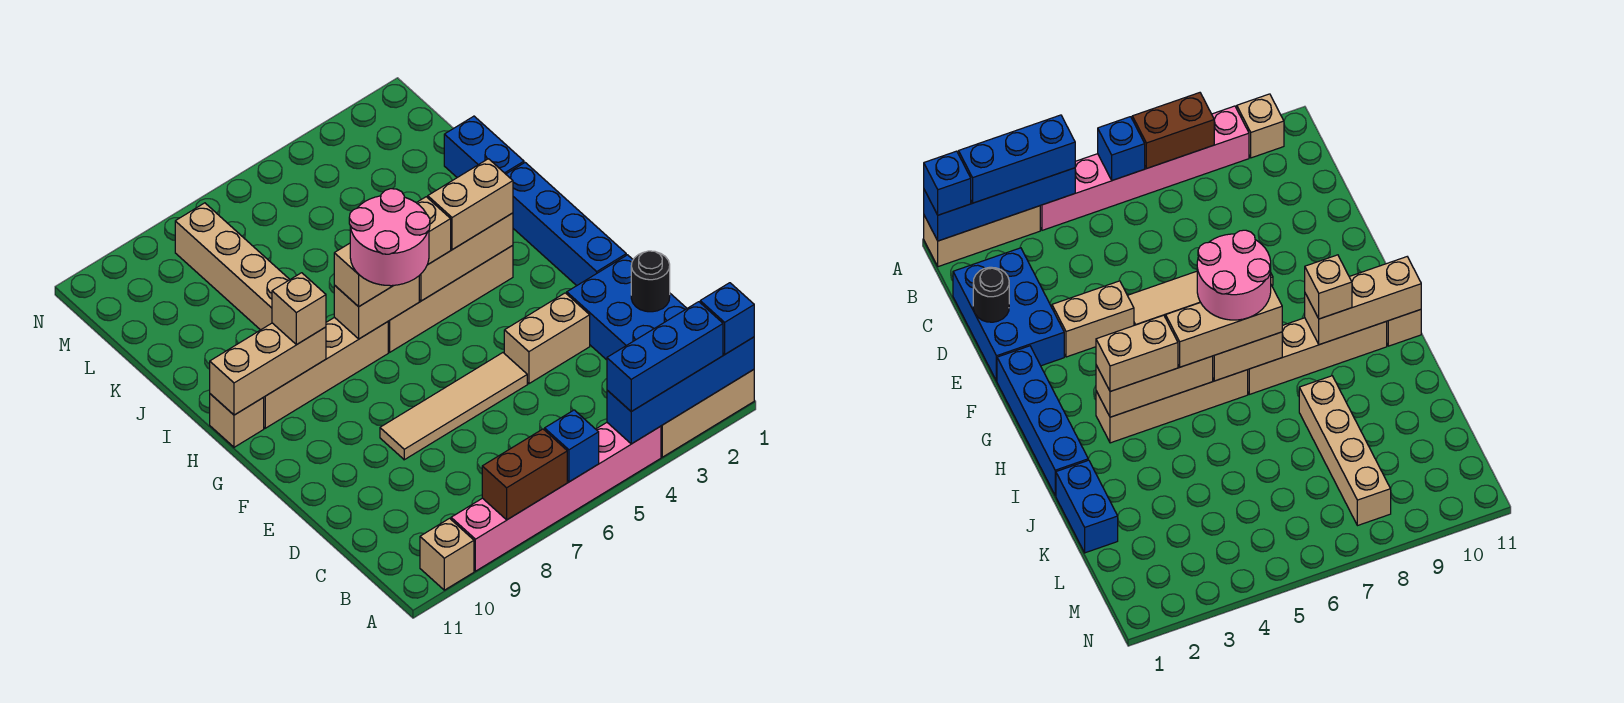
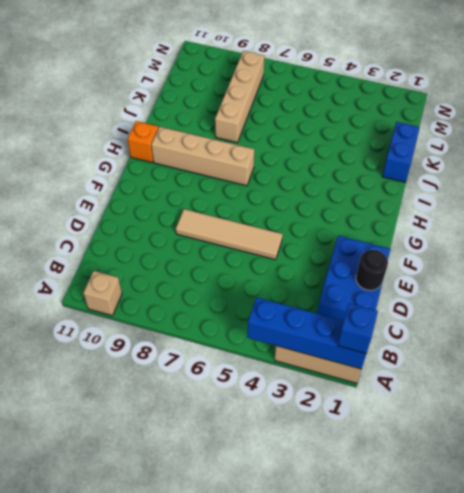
orange 1x1 brick [128,121,158,163] -> tan 1x1 brick [210,394,264,447]
none -> pink 1x6 brick [451,423,661,571]
none -> tan 1x2 brick [504,293,590,384]
none -> blue 1x4 brick [506,163,626,286]

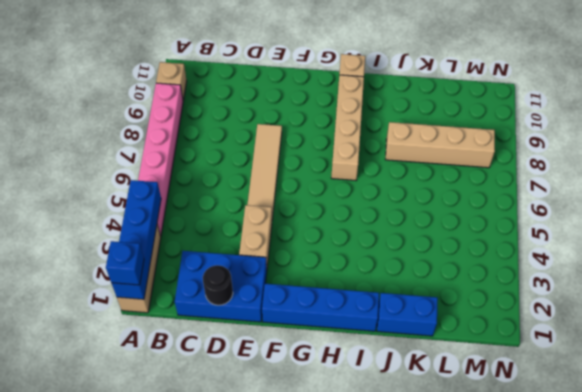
none -> tan 1x4 brick [388,245,513,352]
none -> blue 1x1 brick [545,410,599,482]
none -> brown 1x2 brick [482,429,567,520]

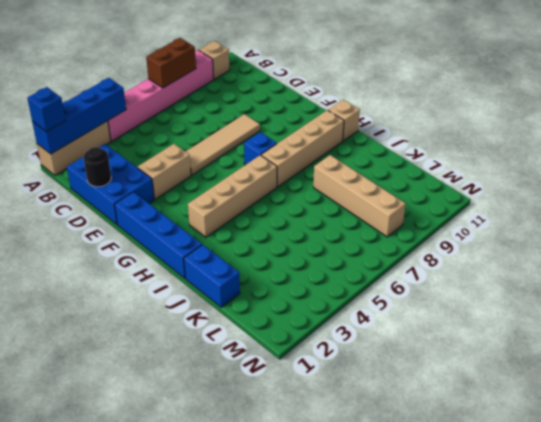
blue 1x1 brick [244,132,277,165] -> blue 1x1 brick moved to [545,410,599,482]
none -> tan 1x3 brick [419,213,513,301]
none -> tan 1x2 brick [334,276,419,339]
none -> tan 1x3 brick [210,323,326,415]

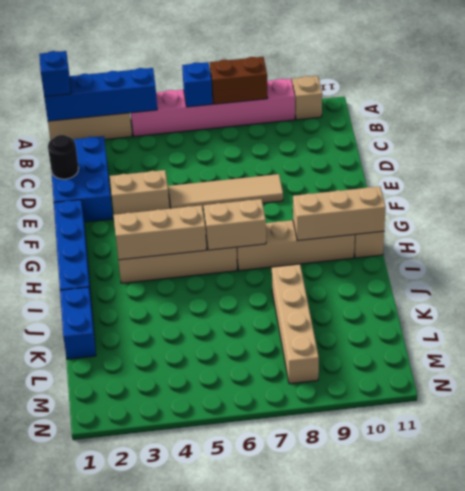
none -> blue 1x3 brick [607,302,723,411]
none -> tan 1x2 brick [428,159,513,250]
none -> tan 1x3 brick [334,197,451,307]

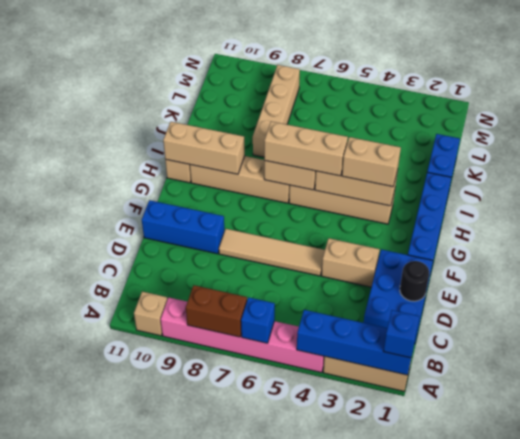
blue 1x3 brick [142,200,225,254] -> blue 1x3 brick moved to [607,302,723,411]
none -> tan 1x1 brick [272,273,326,345]
none -> pink 2x2 round brick [349,189,430,286]

